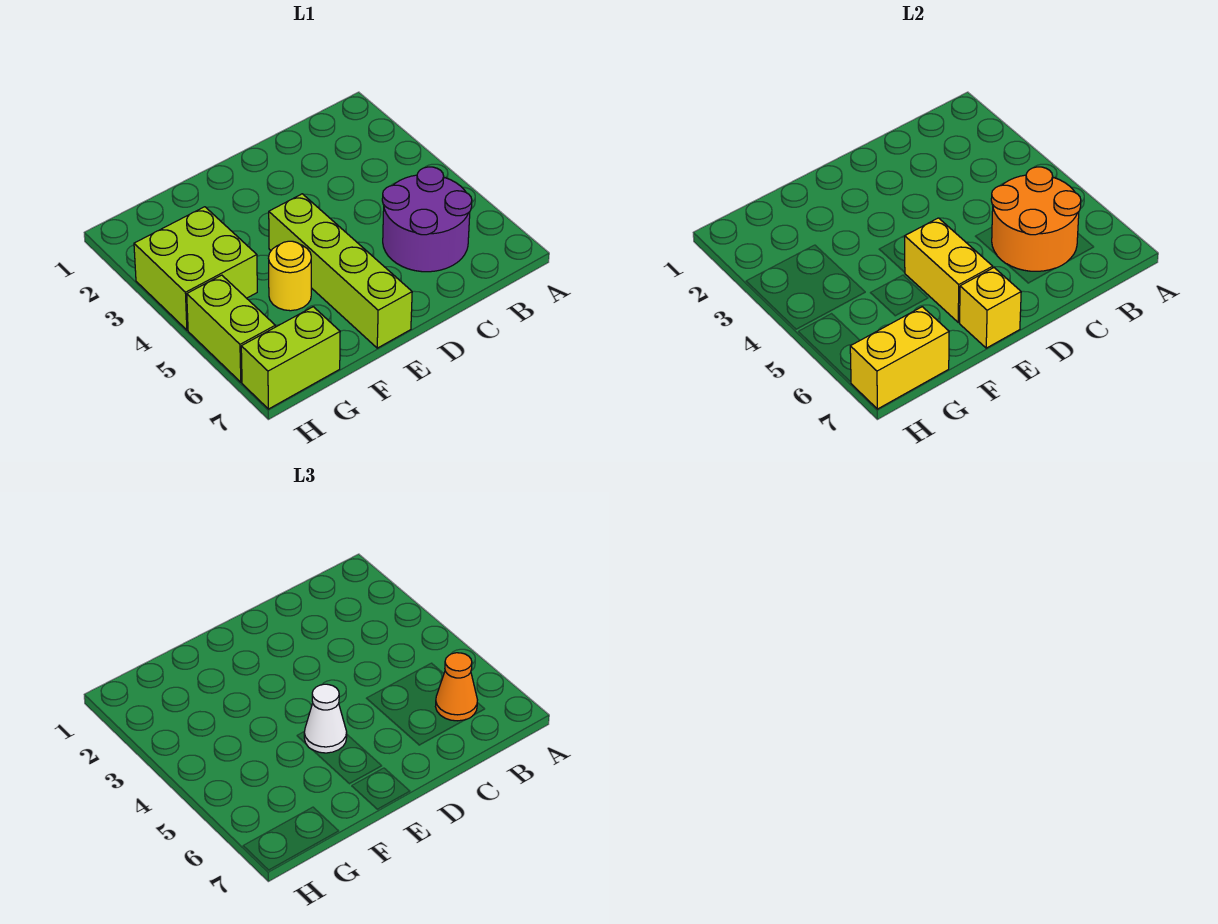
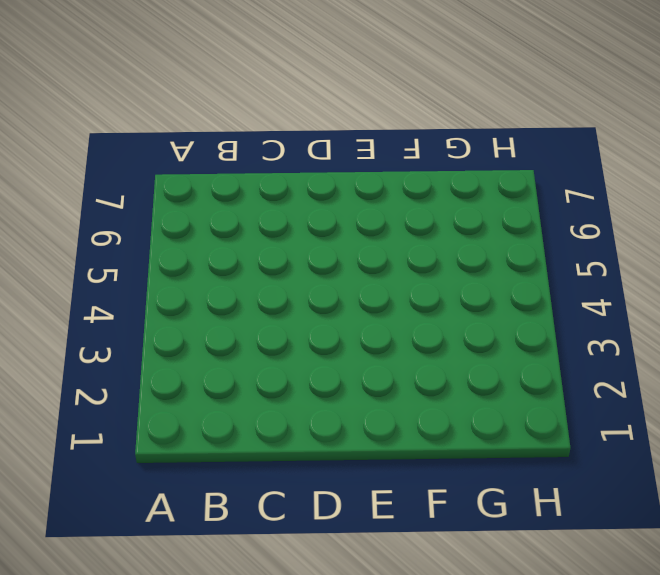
none -> purple 2x2 round brick [382,167,472,272]
none -> lime 1x4 brick [269,194,412,348]
none -> yellow 1x1 round brick [269,241,311,311]

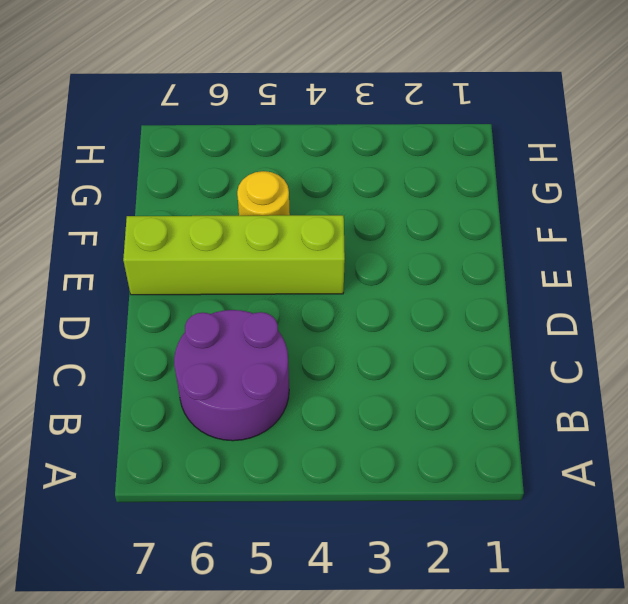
none -> lime 2x2 brick [134,207,257,330]
none -> lime 1x2 brick [241,307,340,409]
none -> lime 1x2 brick [187,275,275,382]

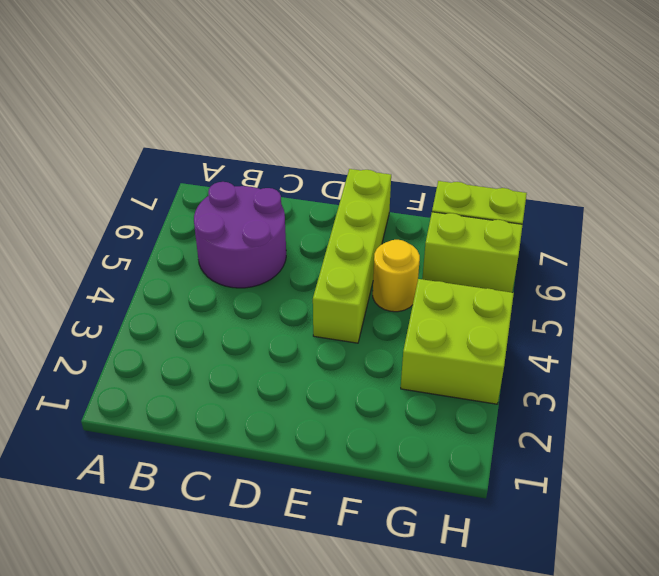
lime 1x2 brick [422,212,523,292] -> lime 1x2 brick turned to [187,275,275,382]
none -> orange 2x2 round brick [991,167,1081,271]
none -> yellow 1x2 brick [905,218,993,322]
none -> yellow 1x1 brick [960,268,1021,348]

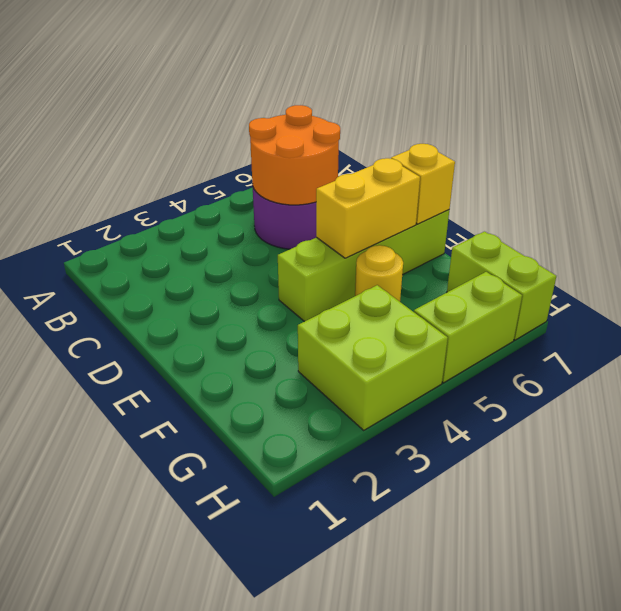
none -> yellow 1x2 brick [850,307,949,409]
none -> orange 1x1 cone [436,653,477,721]
none -> white 1x1 cone [304,684,347,753]

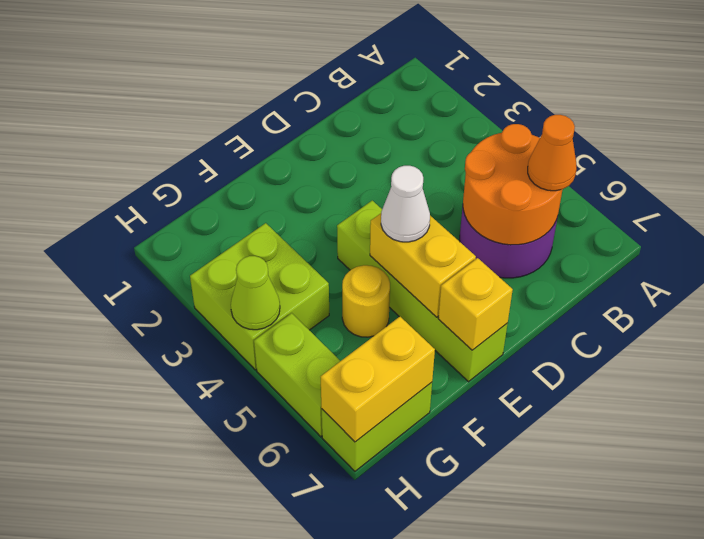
lime 1x1 cone [231,256,280,330] -> none

